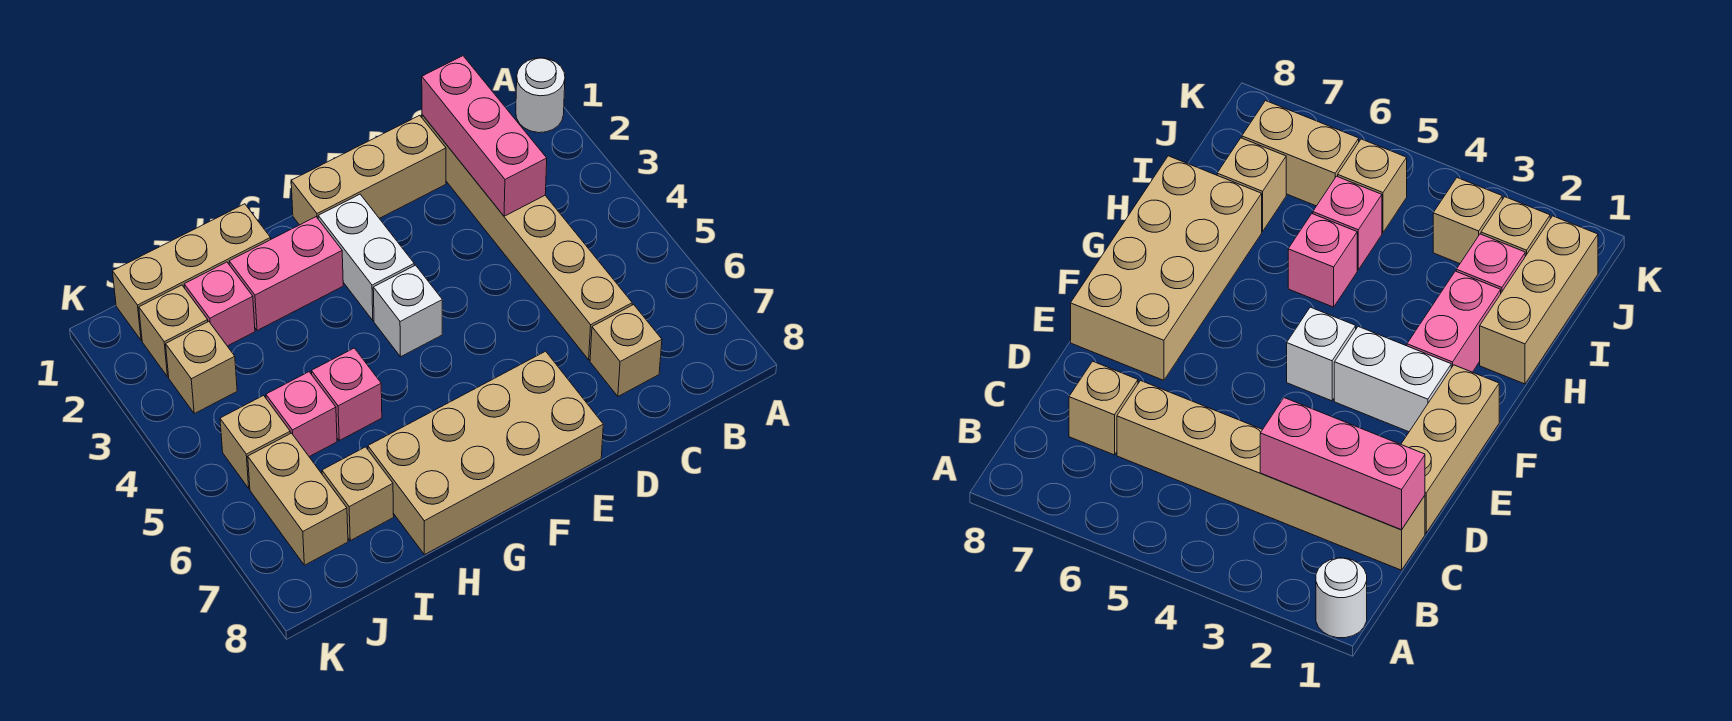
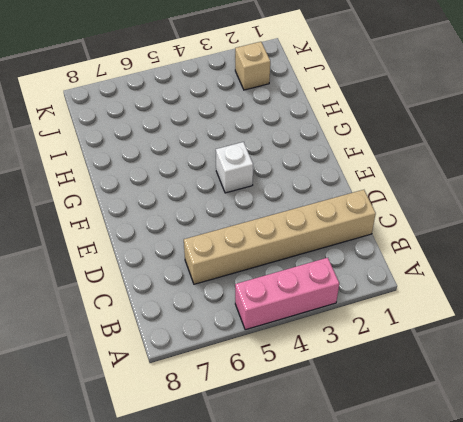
pink 1x3 brick [235,258,339,330] -> pink 1x3 brick moved to [422,56,547,216]
none -> white 1x1 round brick [516,58,565,133]
none -> tan 1x1 brick [590,305,662,396]
none -> tan 1x3 brick [291,115,446,225]

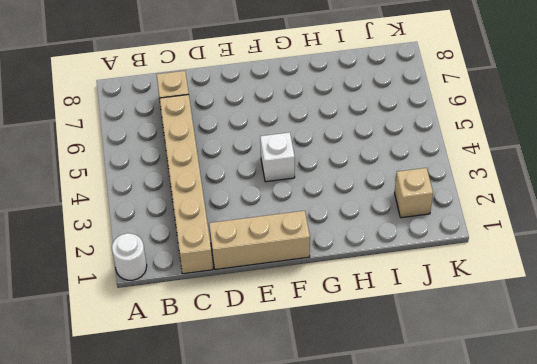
none -> tan 2x4 brick [368,351,603,555]
none -> white 1x2 brick [318,194,414,320]
none -> pink 1x2 brick [229,217,343,331]

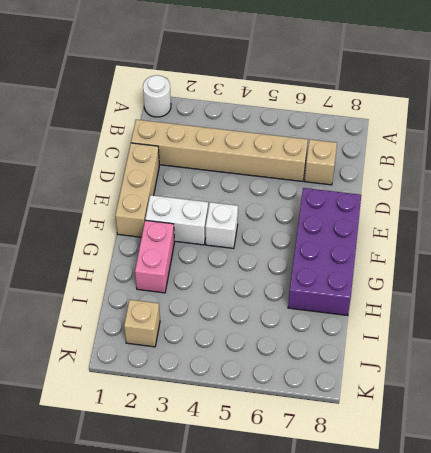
purple 2x4 brick [288,188,361,315] -> tan 2x4 brick [368,351,603,555]
none -> tan 1x3 brick [112,204,271,340]
none -> pink 1x1 brick [311,348,382,441]
none -> pink 1x1 brick [184,262,255,346]

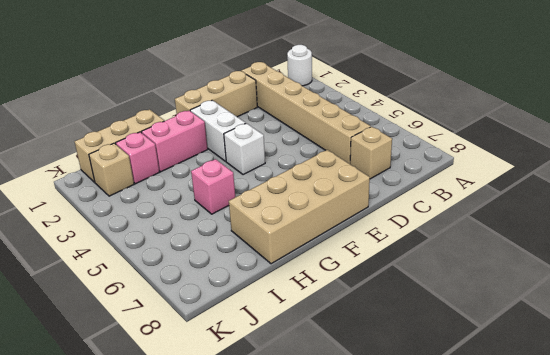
none -> pink 1x1 brick [266,372,337,457]
none -> tan 1x1 brick [322,447,394,541]
none -> tan 1x1 brick [166,321,237,414]

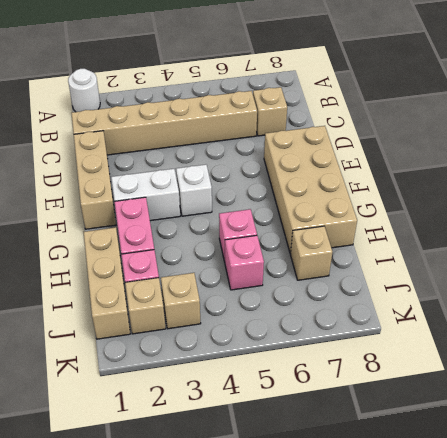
none -> tan 1x1 brick [220,396,290,488]
none -> tan 1x2 brick [248,433,348,565]
none -> pink 1x3 brick [422,56,547,216]

